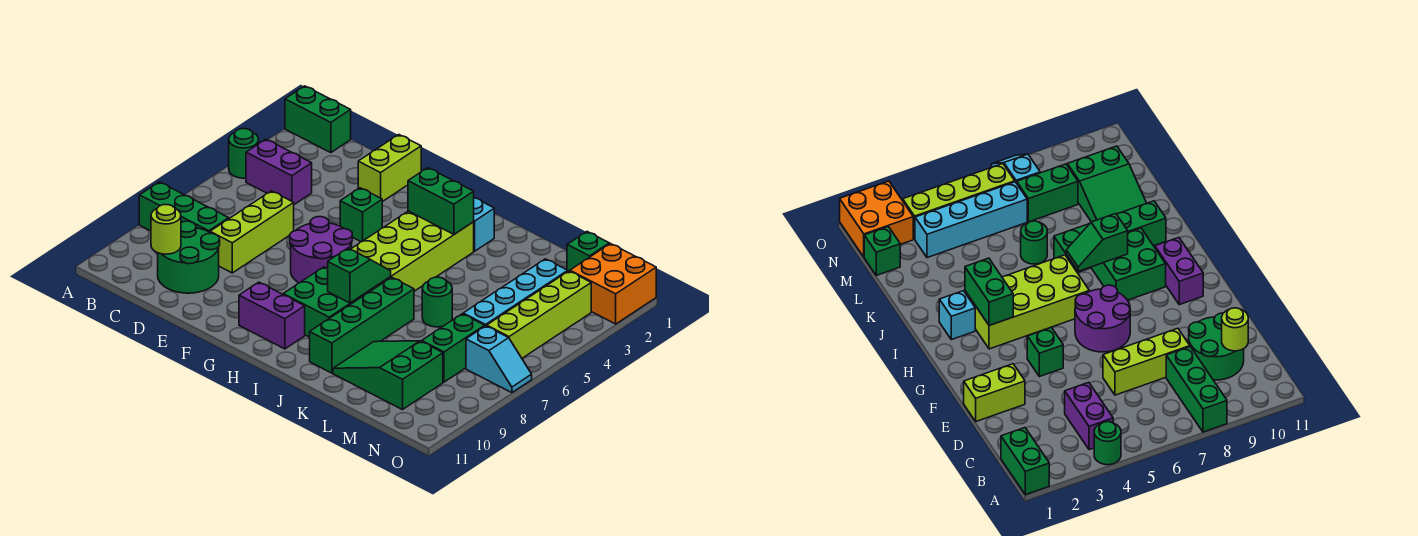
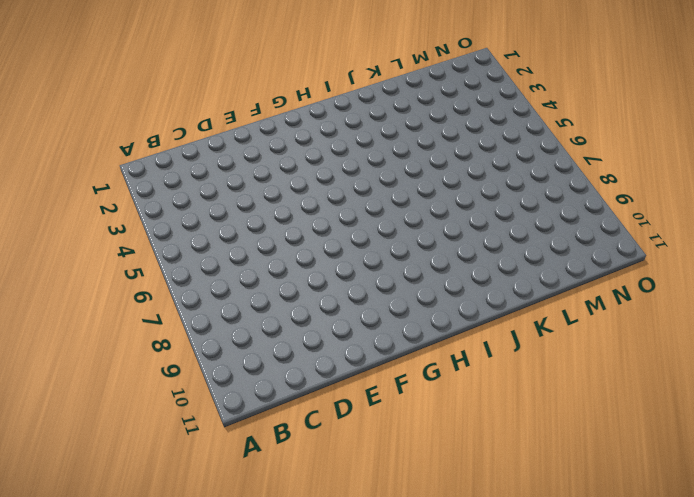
none -> green 1x2 brick [285,86,351,153]
none -> green 1x1 round brick [229,129,259,178]
none -> green 1x3 brick [139,182,229,232]

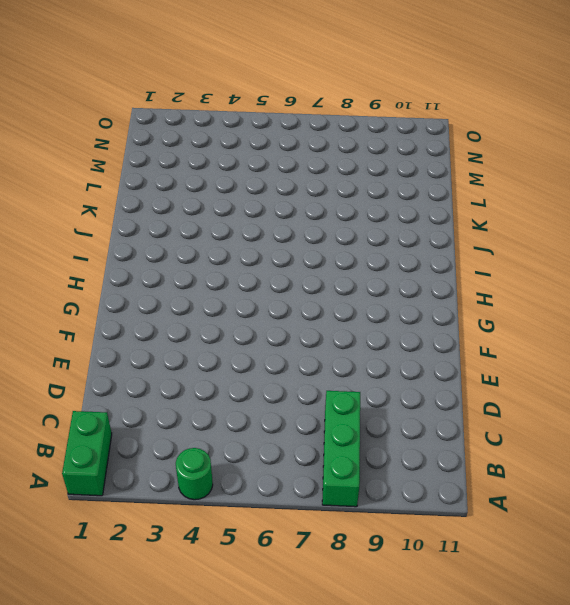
none -> purple 1x2 brick [246,139,312,204]
none -> green 2x2 round brick [158,221,220,293]
none -> lime 1x3 brick [210,191,294,273]

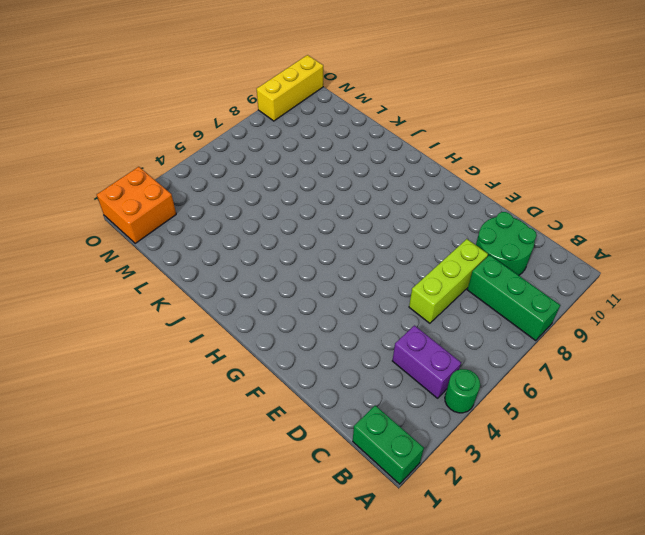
yellow 1x3 brick [257,55,323,121] -> none
none -> lime 1x2 brick [358,135,421,202]
none -> green 1x1 brick [340,188,382,242]
none -> purple 2x2 round brick [290,217,352,283]

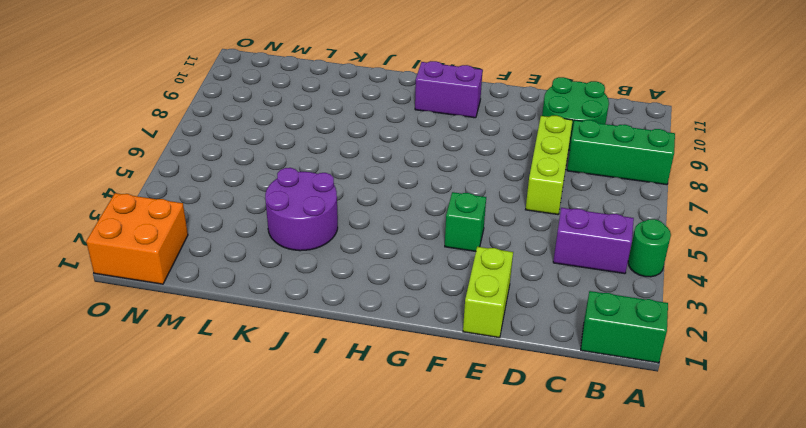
purple 2x2 round brick [265,168,338,251] -> purple 2x2 round brick moved to [290,217,352,283]
none -> lime 2x4 brick [351,211,474,291]
none -> green 2x2 brick [283,267,370,337]
none -> cyan 1x1 brick [474,198,494,251]

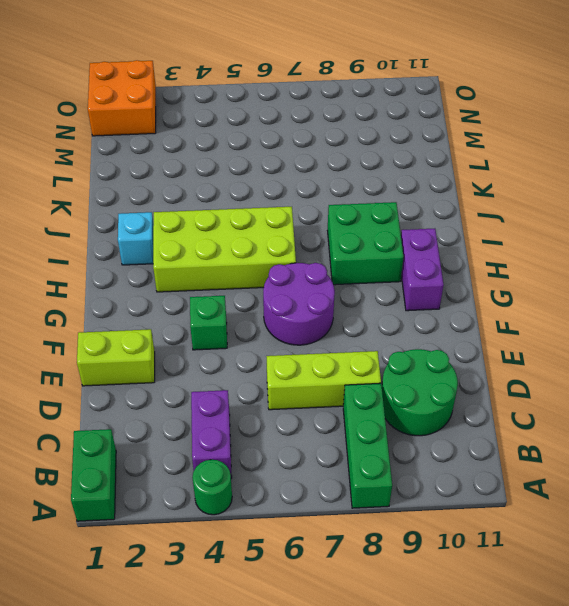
none -> green 1x4 brick [310,277,414,373]
none -> green 1x1 round brick [422,277,452,327]
none -> green 2x3 slope [333,341,443,410]

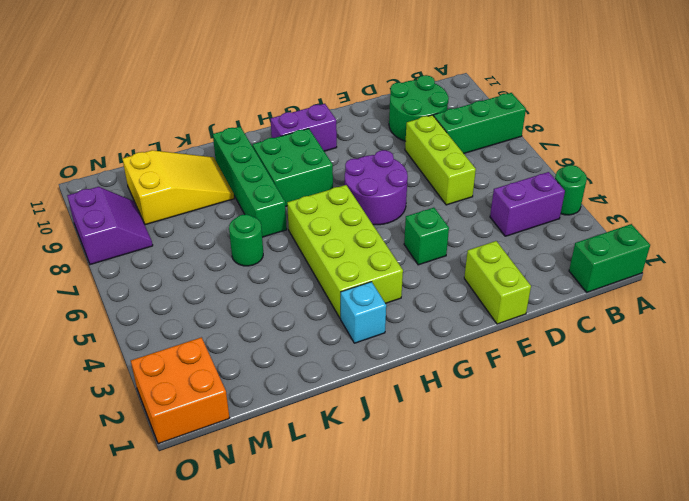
yellow 2x3 slope [123,150,234,225] -> green 2x3 slope [333,341,443,410]
purple 2x2 slope [67,187,153,265] -> none
none -> green 1x1 brick [567,232,609,271]
none -> cyan 1x4 brick [463,259,568,326]
none -> green 1x2 brick [422,314,485,382]

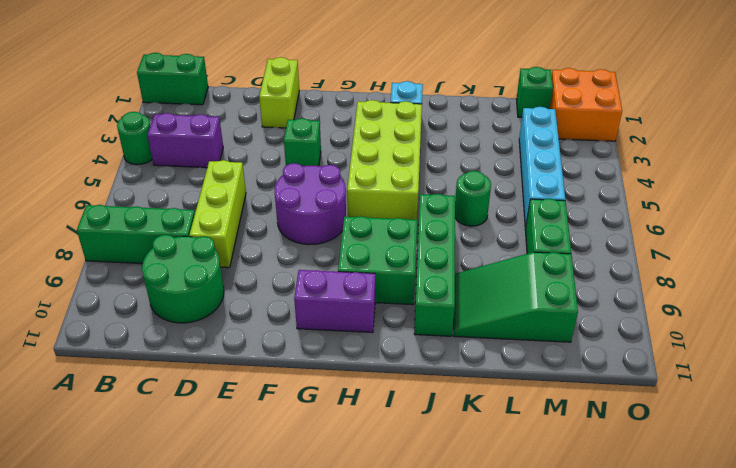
none -> lime 1x4 brick [487,271,591,358]
none -> cyan 1x2 slope [466,326,532,393]
none -> lime 1x1 round brick [151,205,181,254]

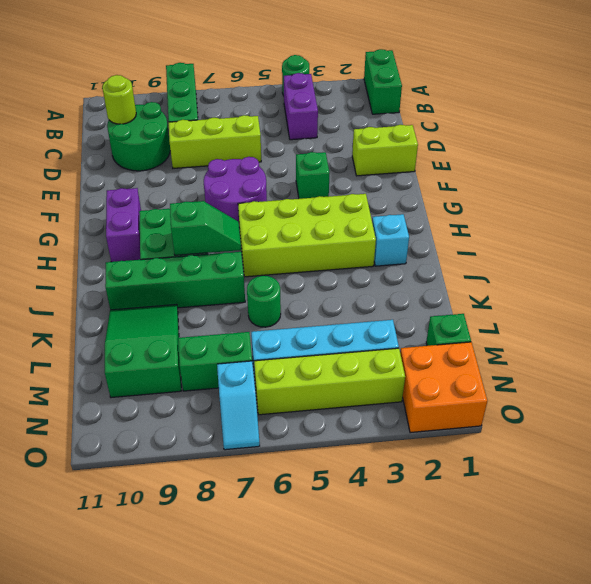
none -> green 1x2 brick [408,168,474,234]

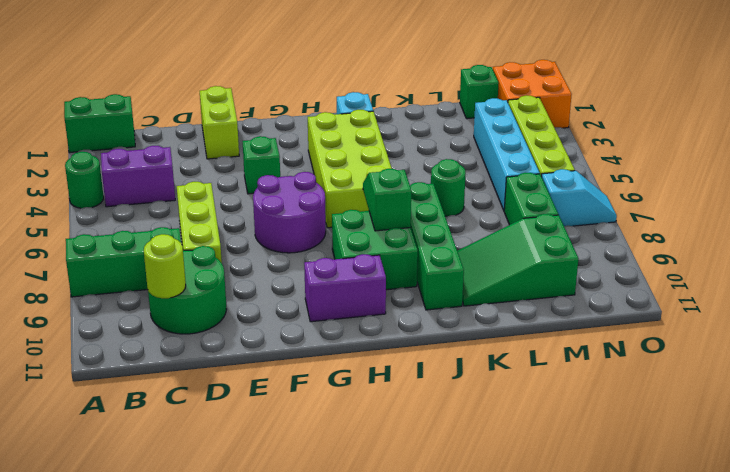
none -> green 1x2 brick [408,168,474,234]

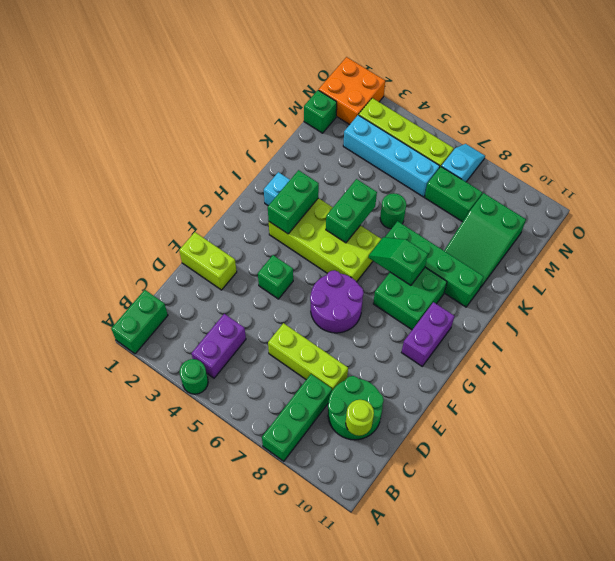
green 1x2 brick [326,179,377,243] -> none

